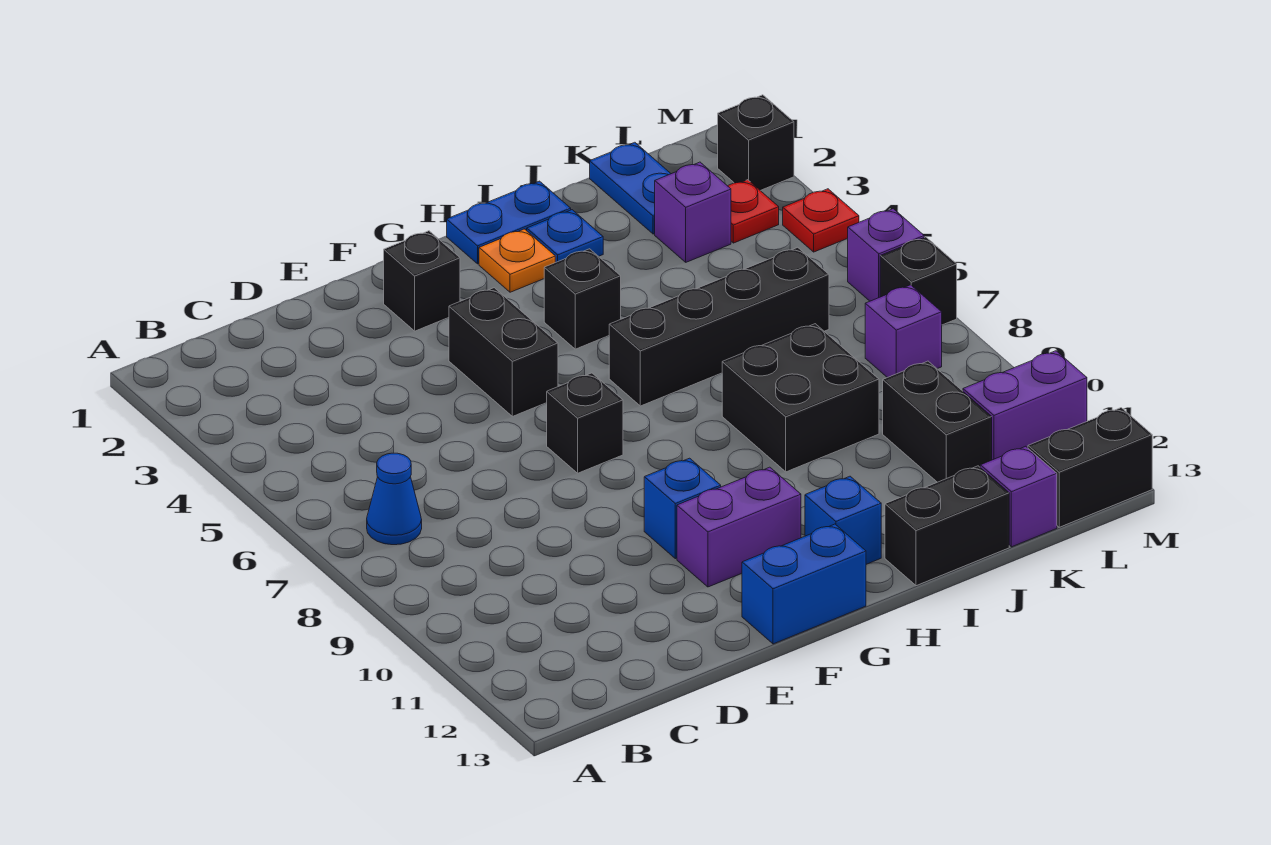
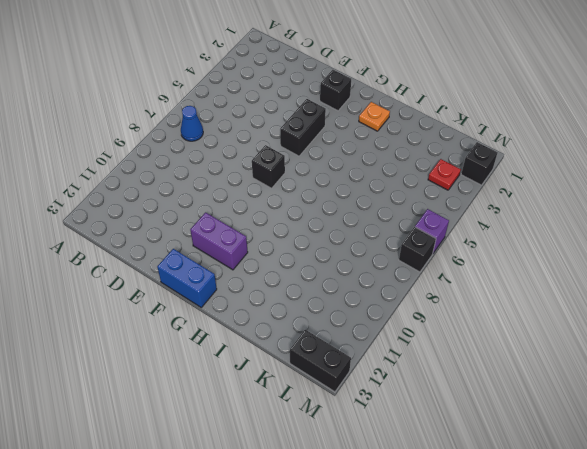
none -> blue 1x1 brick [644,458,721,559]
none -> blue 1x2 plate [447,181,571,264]
none -> black 1x1 brick [544,249,621,349]

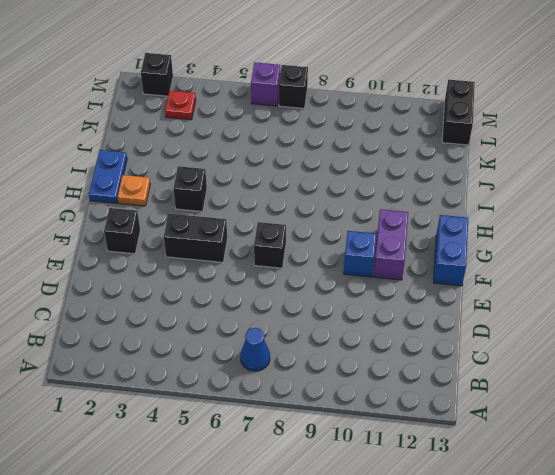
none -> black 1x4 brick [609,247,829,406]
none -> blue 1x1 brick [805,476,881,564]
none -> blue 1x1 plate [527,210,603,262]

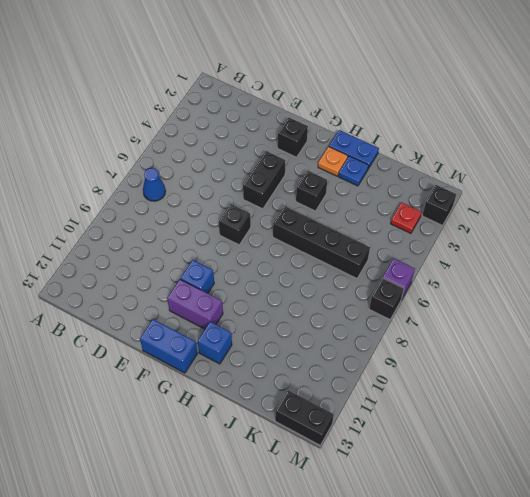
none -> black 2x2 brick [722,324,879,472]
none -> black 1x2 brick [885,466,1009,586]
none -> blue 1x2 plate [590,142,671,234]

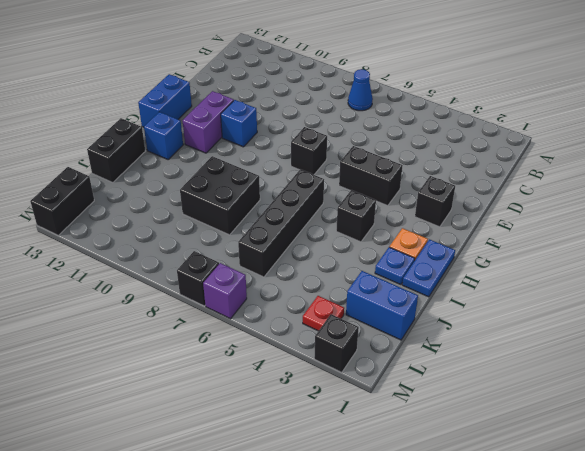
blue 1x2 brick [346,271,418,340] -> blue 1x2 plate [590,142,671,234]
none -> purple 1x1 brick [655,162,731,262]
none -> black 1x2 brick [883,361,992,482]
none -> purple 1x1 brick [980,446,1057,547]

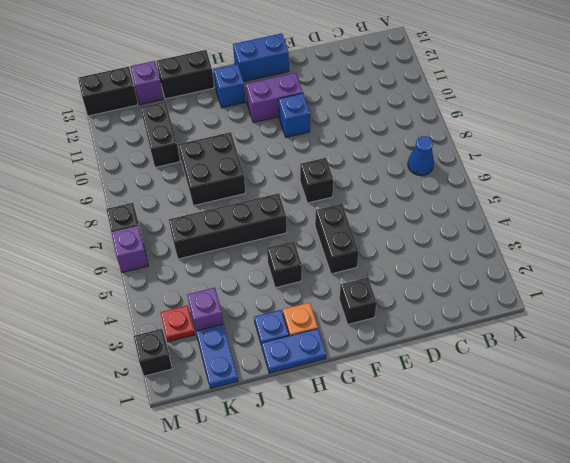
none -> purple 1x1 brick [865,285,942,378]
none -> purple 1x2 brick [963,351,1087,460]
none -> red 1x1 plate [783,189,859,252]

